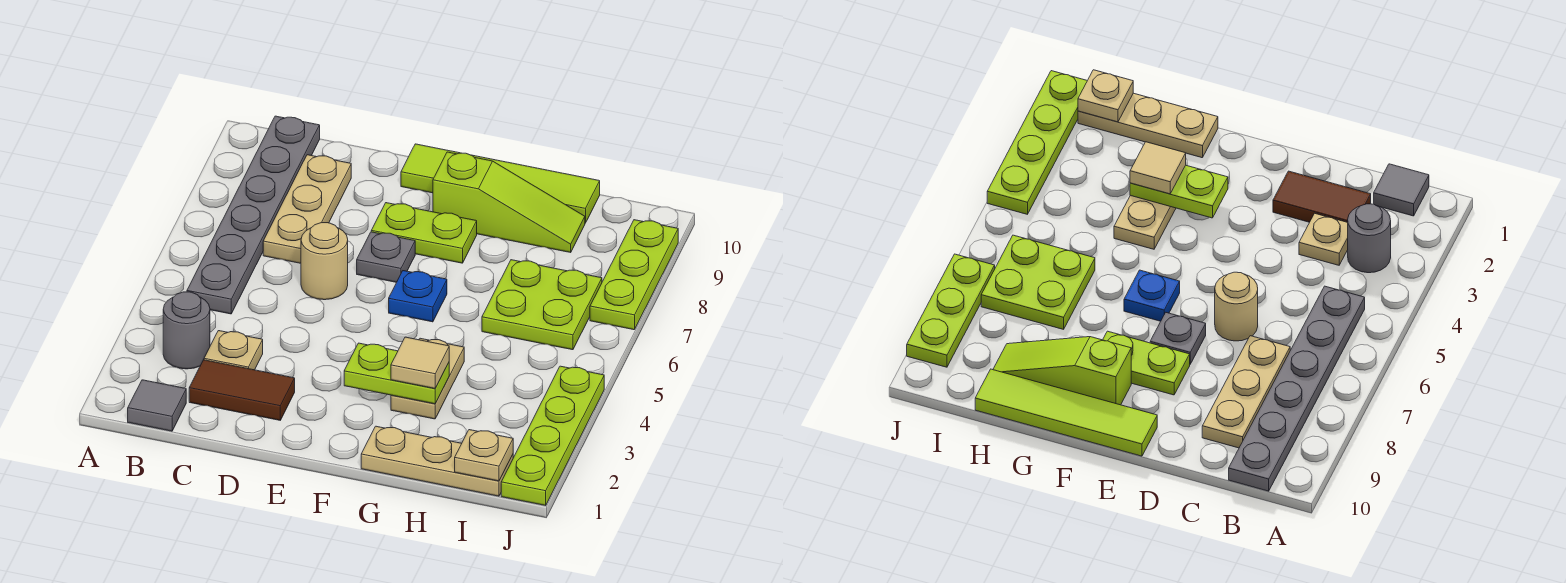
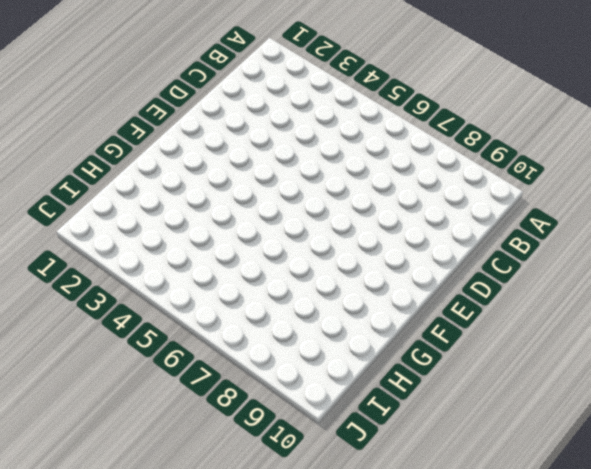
none -> grey 1x1 tile [128,380,186,431]
none -> grey 1x1 round brick [163,292,210,369]
none -> grey 1x6 plate [187,116,320,314]

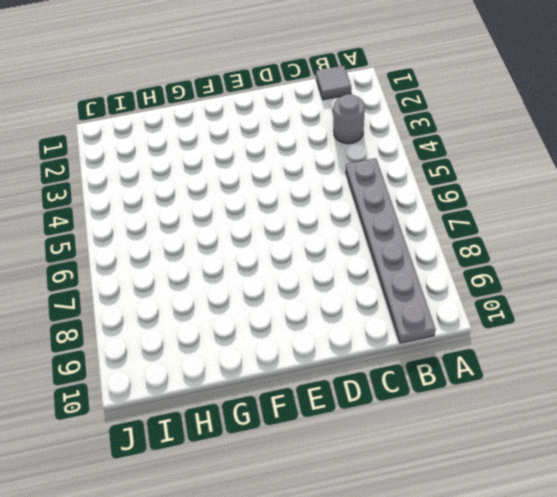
none -> brown 1x2 tile [189,360,295,420]
none -> tan 1x1 plate [204,331,263,370]
none -> tan 1x3 plate [263,155,351,263]

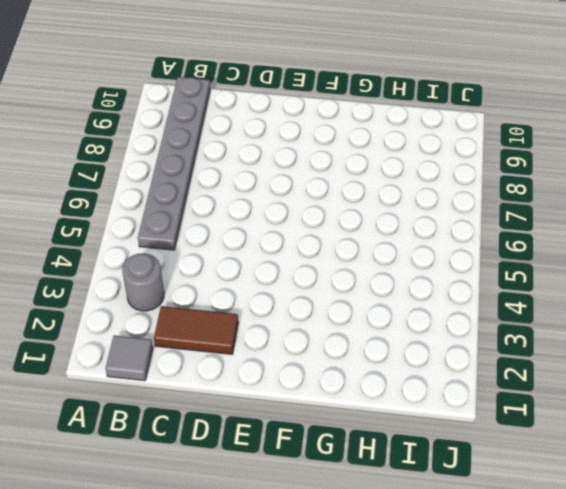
none -> tan 1x1 plate [204,331,263,370]
none -> tan 1x3 plate [263,155,351,263]
none -> tan 1x1 round brick [301,223,348,300]

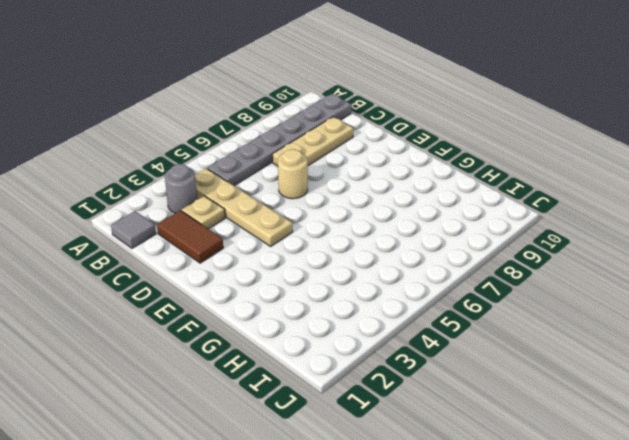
tan 1x4 plate [195,168,293,246] -> none
none -> grey 1x1 plate [357,232,415,282]
none -> lime 1x2 plate [371,203,477,263]
none -> lime 1x4 tile [401,144,600,223]

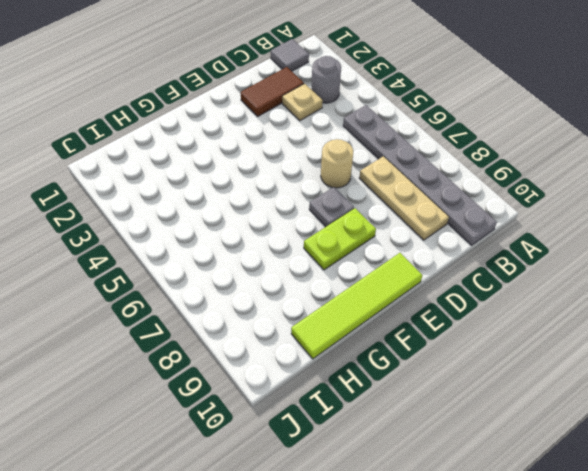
none -> blue 1x1 plate [389,271,447,322]
none -> lime 1x3 slope [433,152,585,252]
none -> tan 1x3 plate [361,426,513,496]

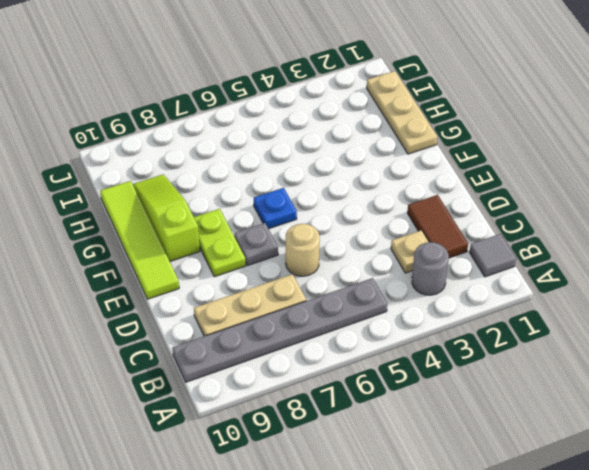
none -> tan 1x2 plate [391,338,464,419]
none -> lime 2x2 plate [482,260,602,350]
none -> lime 1x4 plate [501,366,604,505]

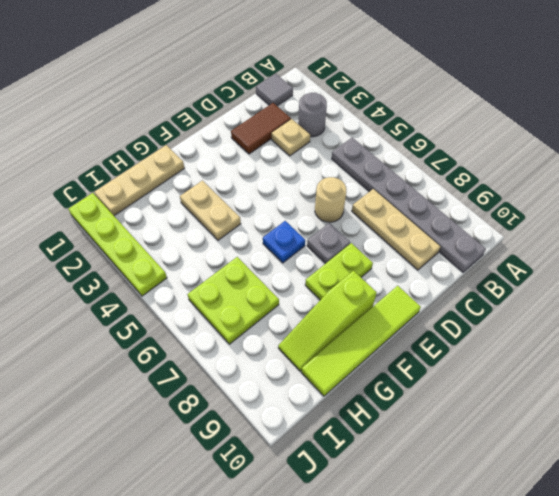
none -> lime 1x3 plate [590,220,678,330]
none -> lime 1x2 plate [344,343,449,404]
none -> tan 1x1 plate [455,430,513,481]

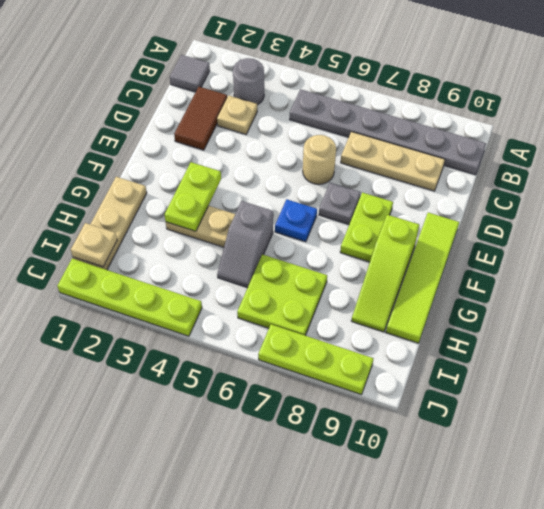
grey 1x2 slope [217,201,273,288] -> none
none -> tan 1x1 tile [391,337,449,388]

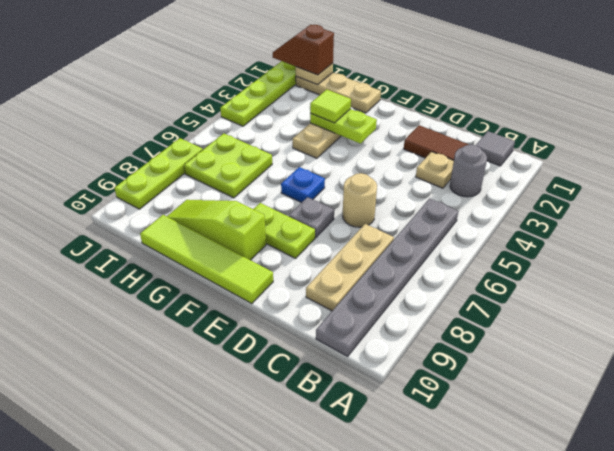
lime 1x1 tile [310,89,351,123] -> tan 1x1 tile [391,337,449,388]
brown 1x2 slope [273,25,334,75] -> none

